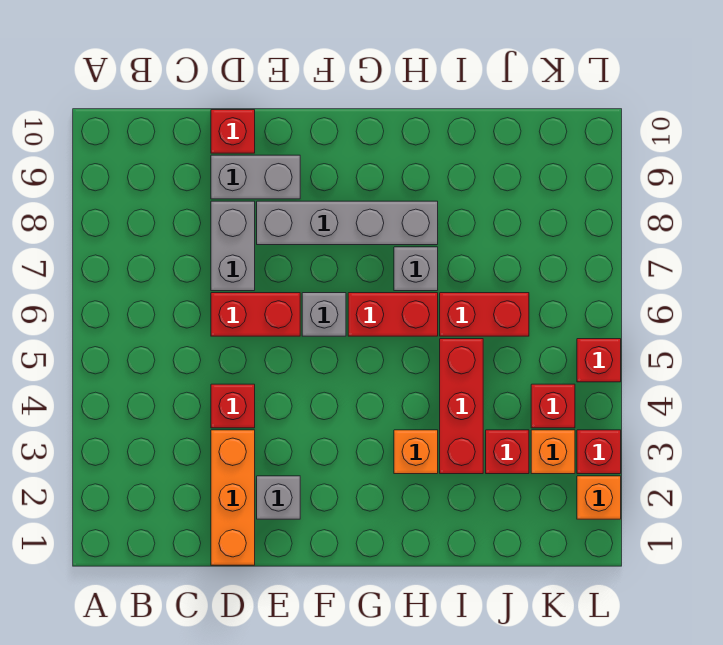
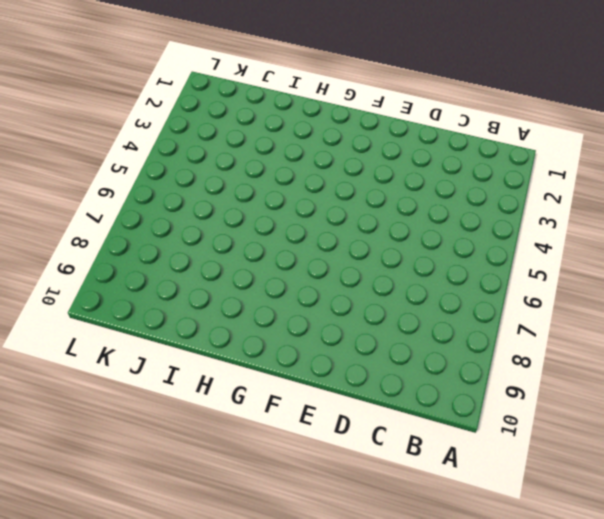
none -> orange 1x3 brick [211,430,255,565]
none -> red 1x1 brick [211,384,255,428]
none -> red 1x2 brick [211,293,300,336]

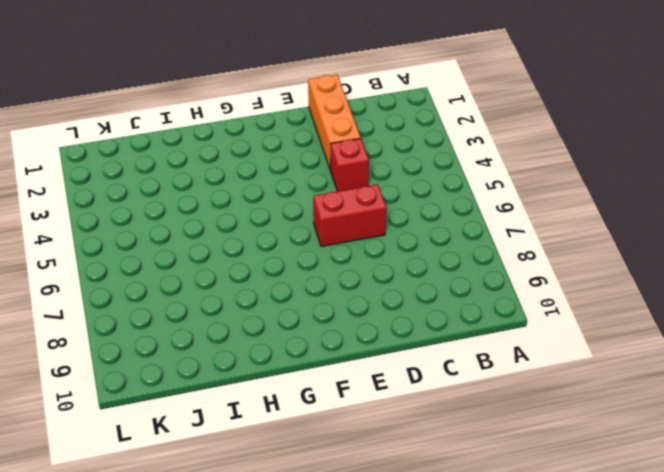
none -> grey 1x2 brick [211,201,255,291]
none -> grey 1x2 brick [211,155,300,199]
none -> red 1x1 brick [211,110,255,153]

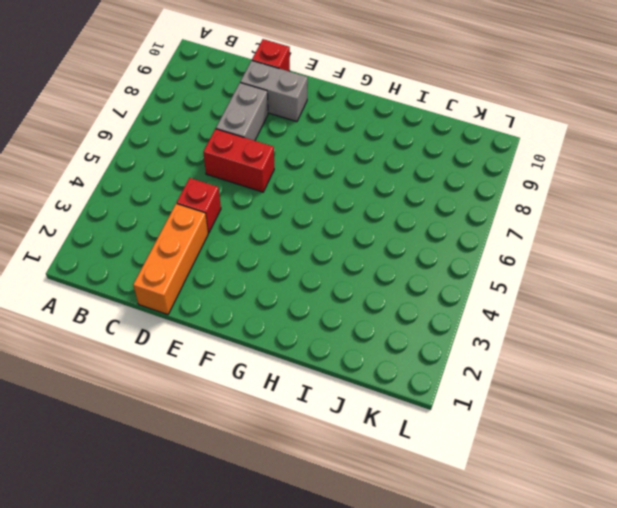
none -> grey 1x1 brick [257,476,300,519]
none -> grey 1x4 brick [257,201,438,245]
none -> grey 1x1 brick [302,293,346,336]

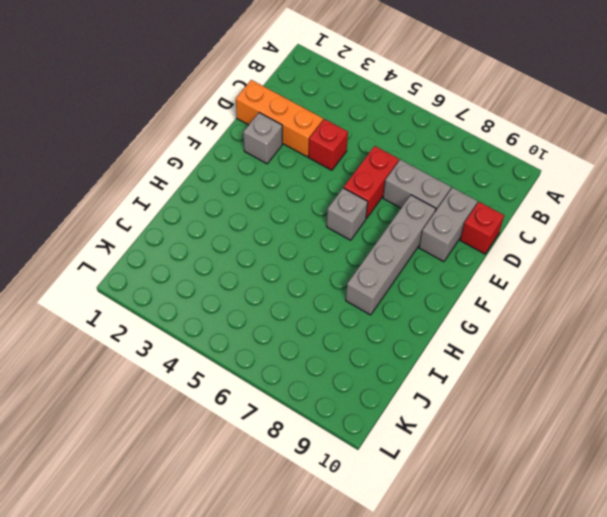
none -> red 1x2 brick [348,293,438,336]
none -> orange 1x1 brick [394,430,438,474]
none -> grey 1x1 brick [394,247,438,291]

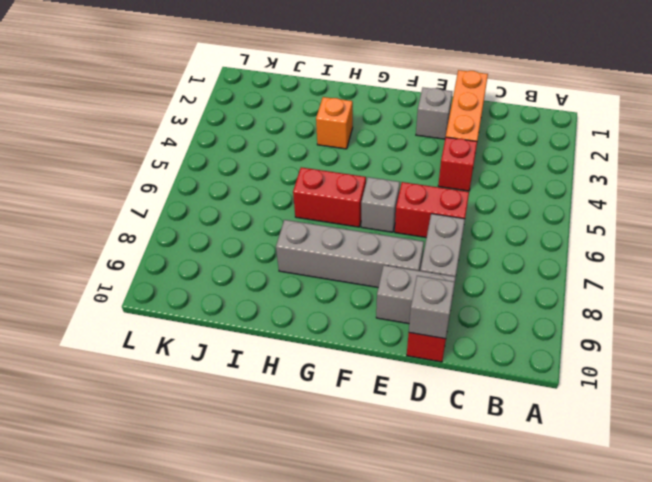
grey 1x1 brick [409,276,455,339] -> grey 1x1 brick moved to [394,247,438,291]
none -> red 1x3 brick [440,339,483,474]
none -> red 1x2 brick [440,293,529,336]
none -> red 1x1 brick [486,430,529,474]

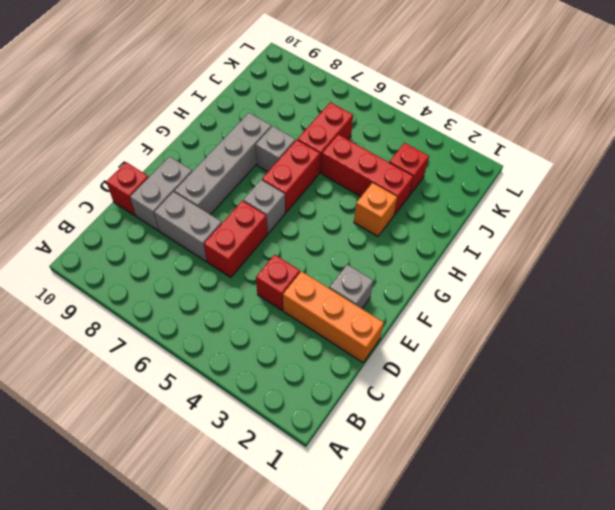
none -> orange 1x1 brick [531,430,575,474]
none -> red 1x1 brick [531,384,575,428]
none -> orange 1x1 brick [577,476,621,519]

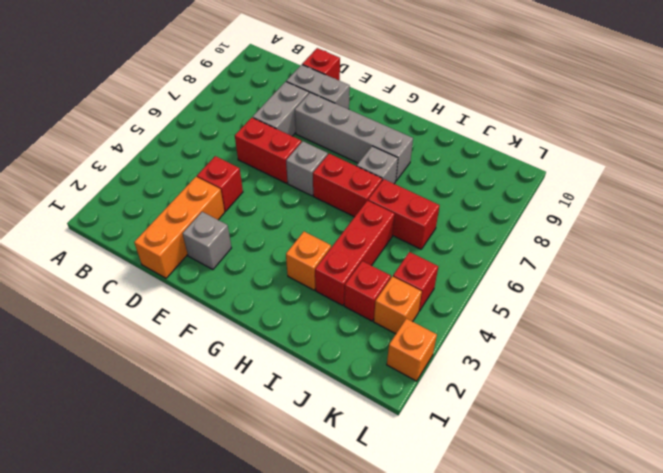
none -> red 1x1 brick [577,430,621,474]
none -> red 1x1 brick [577,339,621,382]

